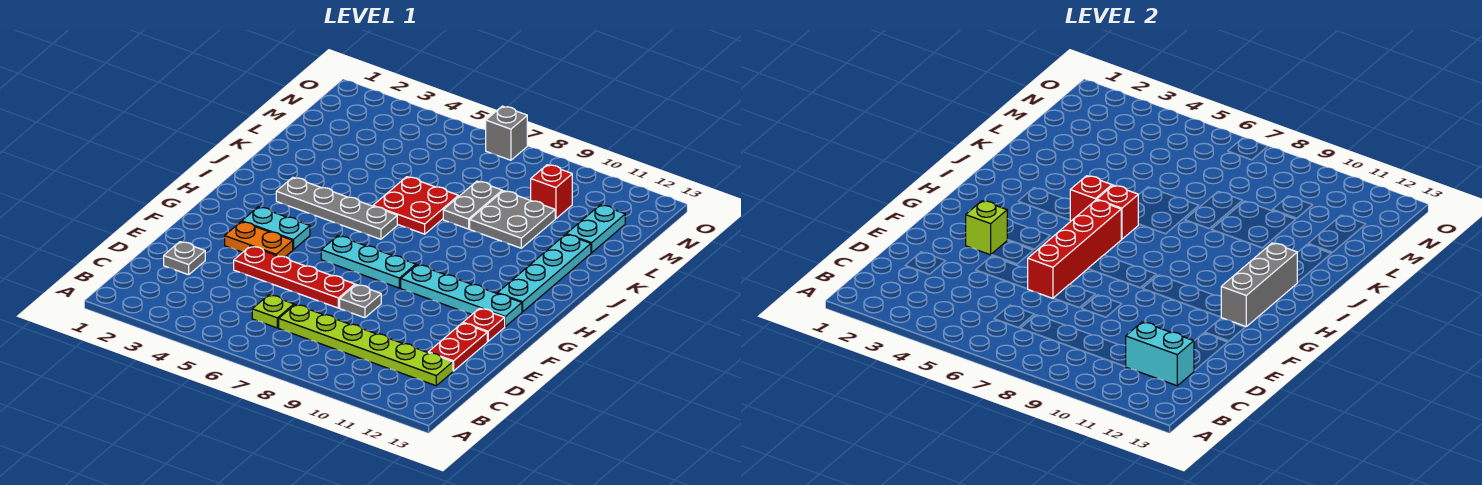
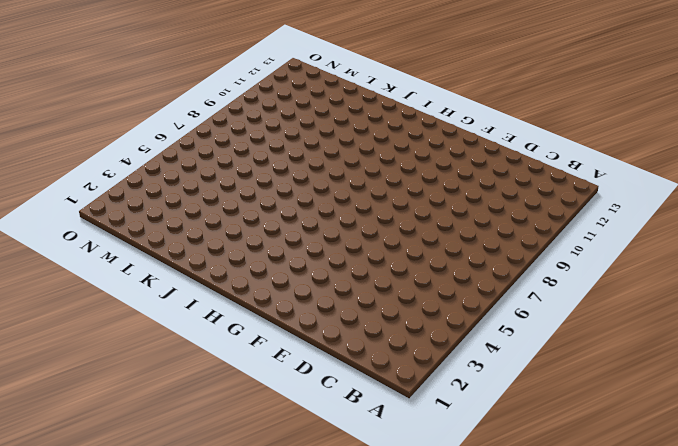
none -> lime 1x1 plate [252,295,294,328]
none -> lime 1x6 plate [279,304,453,386]
none -> grey 1x1 plate [164,242,205,275]

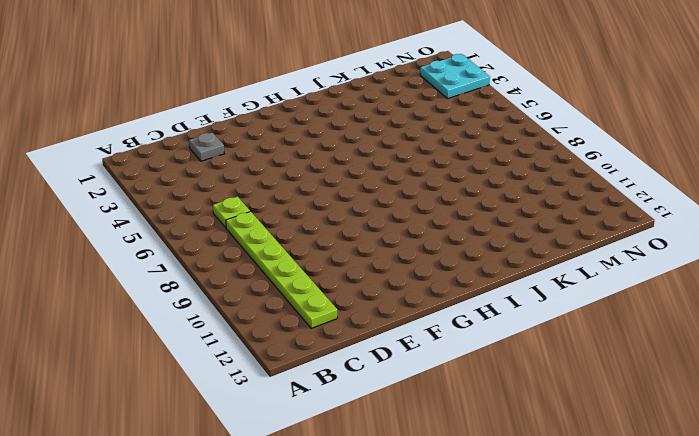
cyan 2x2 plate [420,54,490,99] -> none
none -> red 1x2 plate [428,323,487,371]
none -> red 1x4 plate [234,246,355,308]
none -> grey 1x1 plate [340,285,381,318]

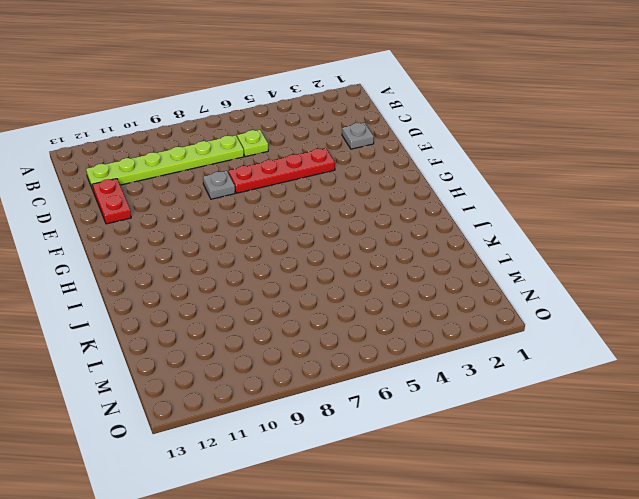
none -> orange 1x2 plate [225,222,293,257]
none -> red 1x1 plate [463,308,505,341]
none -> cyan 1x2 plate [242,207,310,250]

